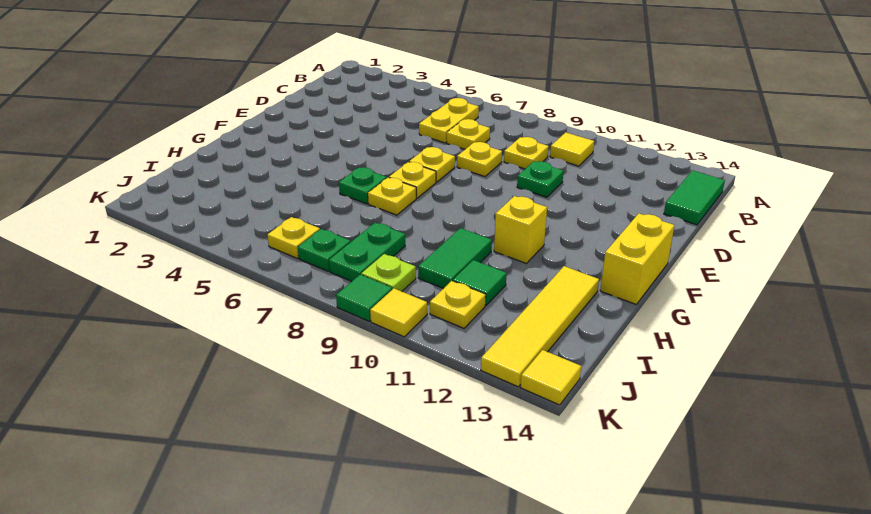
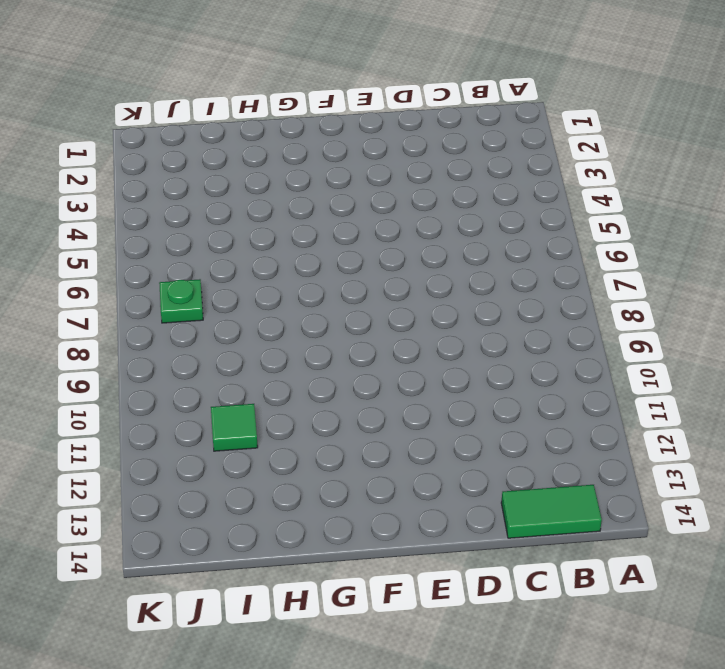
none -> yellow 1x2 plate [419,98,479,143]
none -> yellow 1x1 tile [550,132,594,166]
none -> yellow 1x1 plate [447,119,490,149]

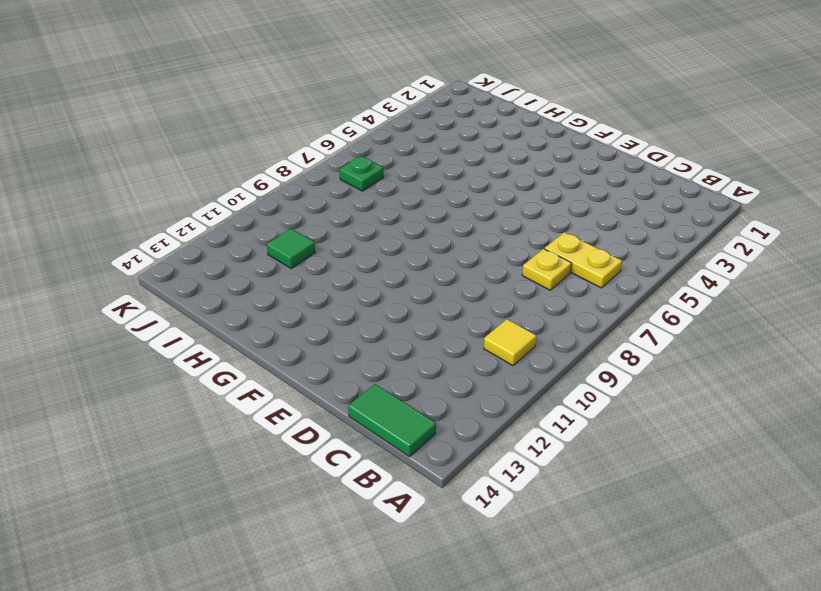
none -> yellow 1x1 plate [504,137,549,169]
none -> yellow 1x1 plate [457,142,502,177]
none -> green 1x1 plate [517,161,563,197]

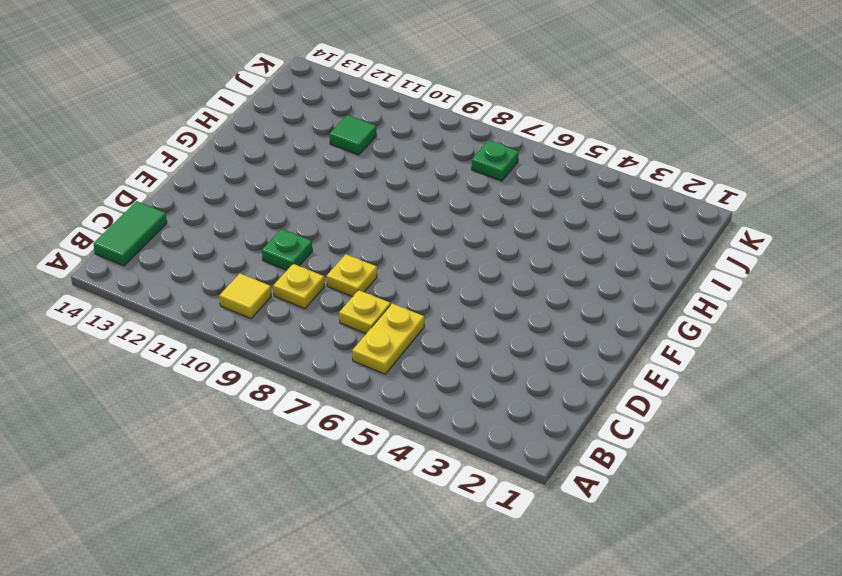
none -> yellow 1x1 plate [409,147,455,182]
none -> yellow 1x1 plate [389,162,436,198]
none -> yellow 1x2 brick [600,213,675,304]

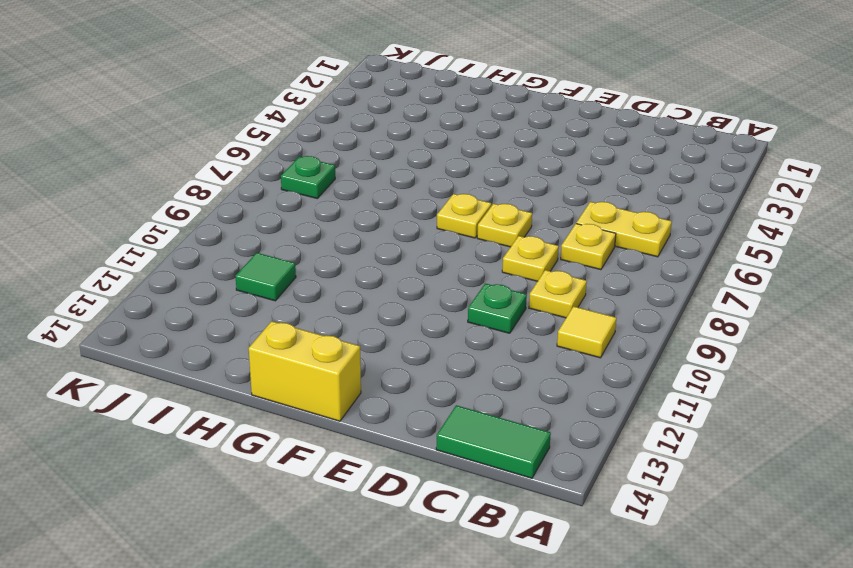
none -> green 1x1 plate [339,167,387,204]
none -> yellow 1x1 plate [368,177,416,215]
none -> yellow 1x1 brick [494,196,547,263]

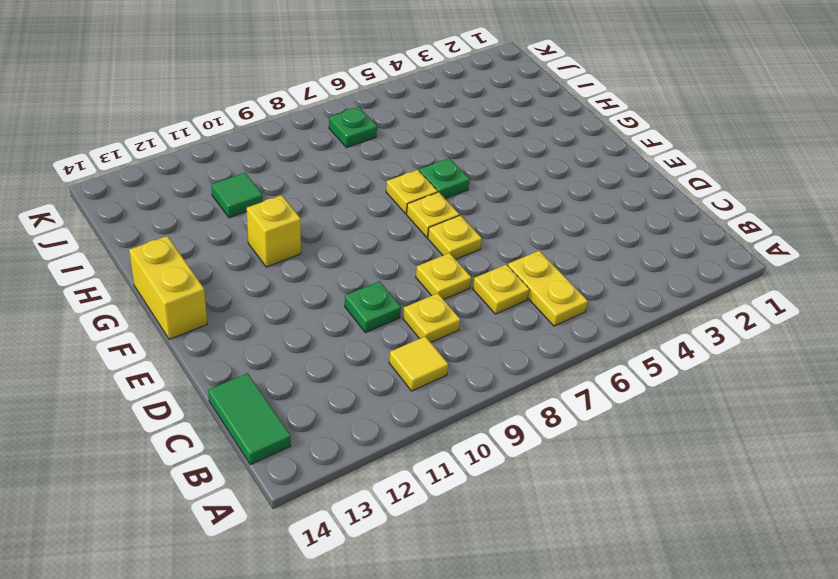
none -> green 1x2 tile [418,228,492,289]
none -> yellow 1x4 tile [481,266,599,387]
none -> green 1x2 plate [329,223,405,281]

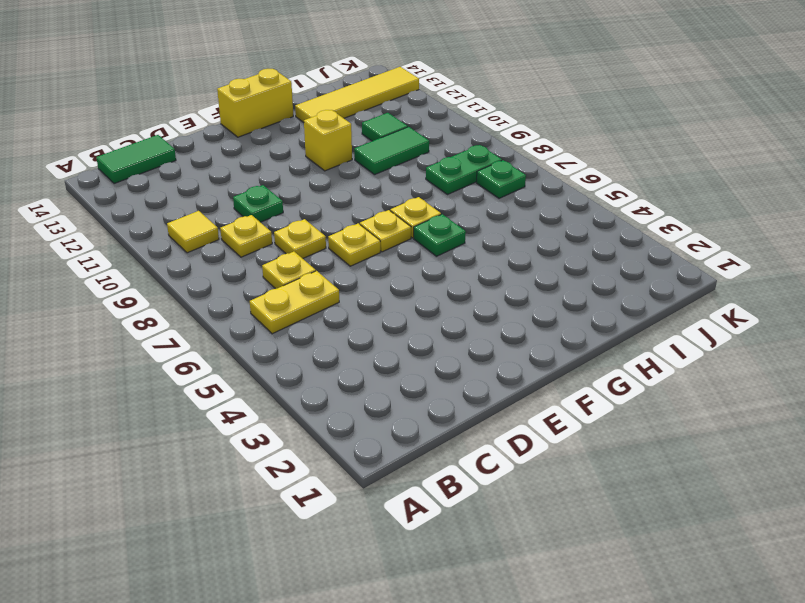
none -> yellow 1x1 plate [268,217,320,258]
none -> lime 1x1 plate [361,254,416,291]
none -> yellow 1x1 plate [430,281,486,328]

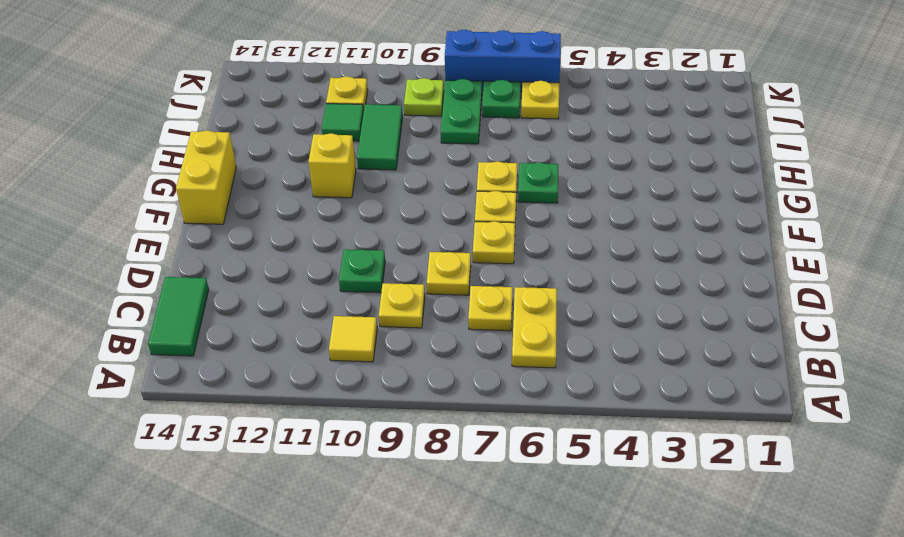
blue 1x3 brick [445,30,561,92] -> none
none -> yellow 1x4 tile [481,266,599,387]
none -> green 1x1 tile [336,274,392,321]
none -> yellow 1x1 tile [370,288,427,337]

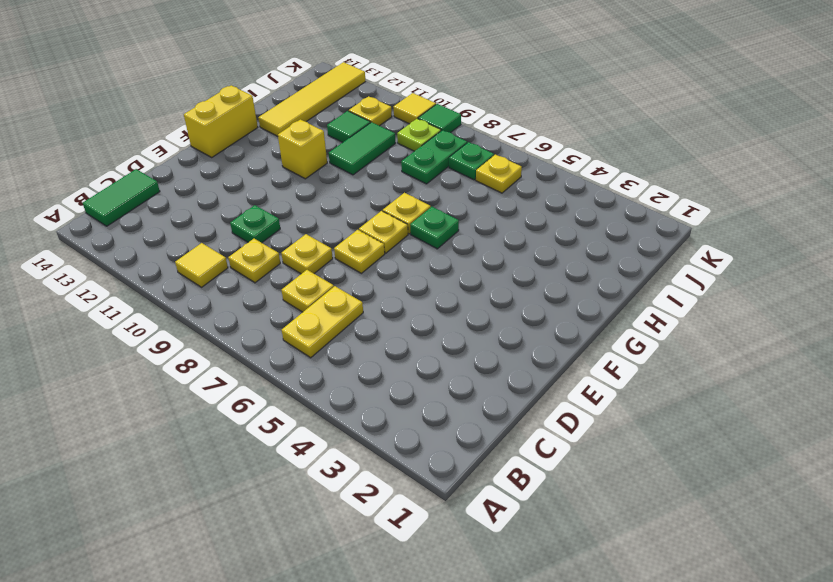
none -> yellow 1x1 tile [521,350,581,405]

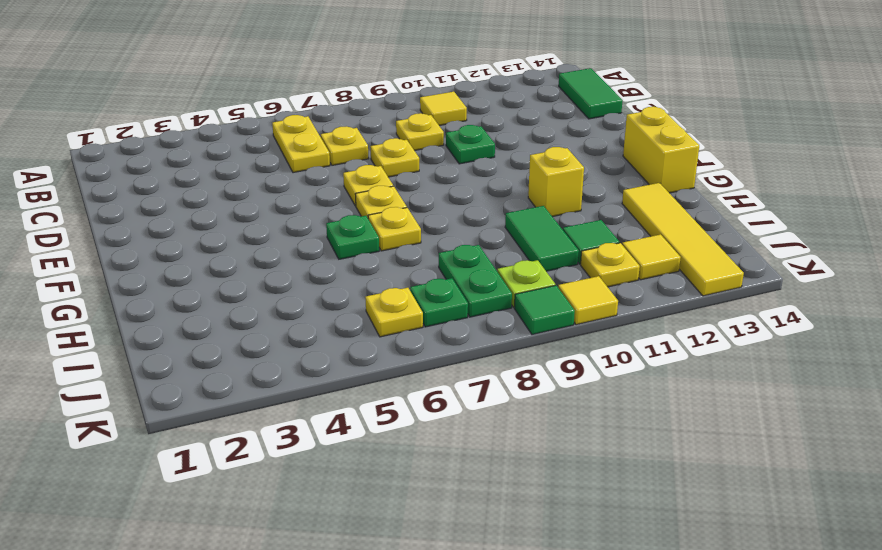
yellow 1x1 tile [622,234,681,280] -> yellow 1x1 tile moved to [521,350,581,405]

